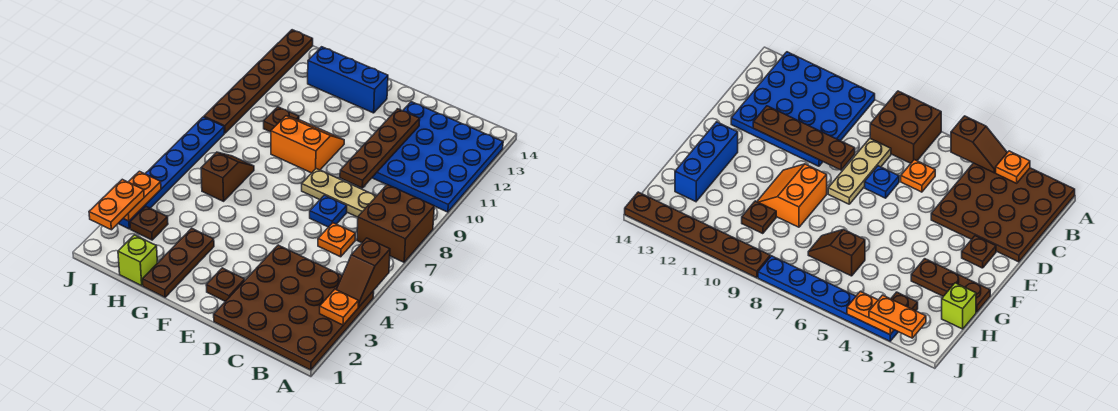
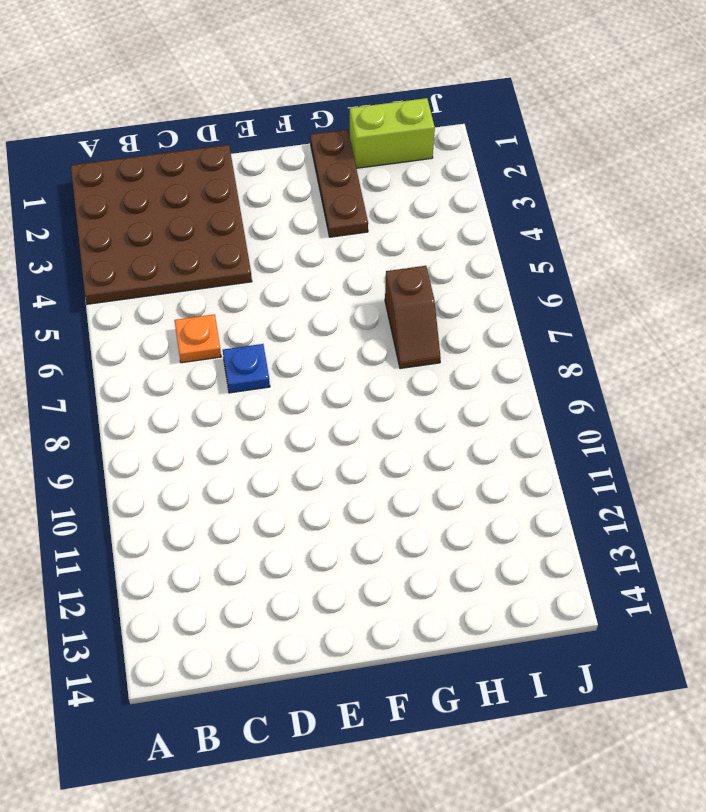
lime 1x2 brick [350,98,435,168] -> lime 1x1 brick [118,235,157,286]
none -> brown 2x2 brick [357,185,434,262]
none -> blue 4x4 plate [372,102,503,212]
none -> tan 1x3 plate [302,169,376,217]

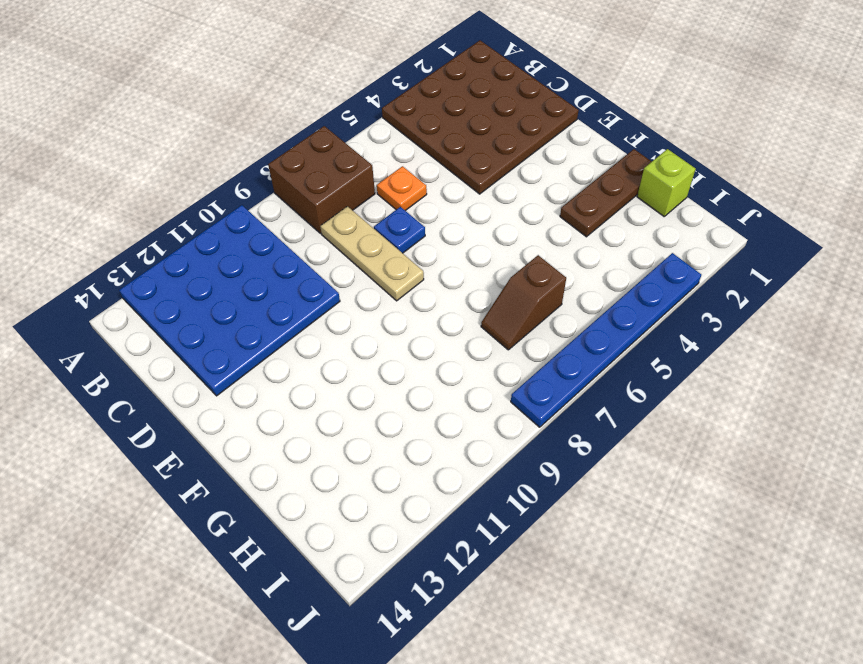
none -> brown 1x1 plate [206,268,245,302]
none -> orange 2x2 slope [271,116,344,173]
none -> blue 1x3 brick [308,47,388,113]

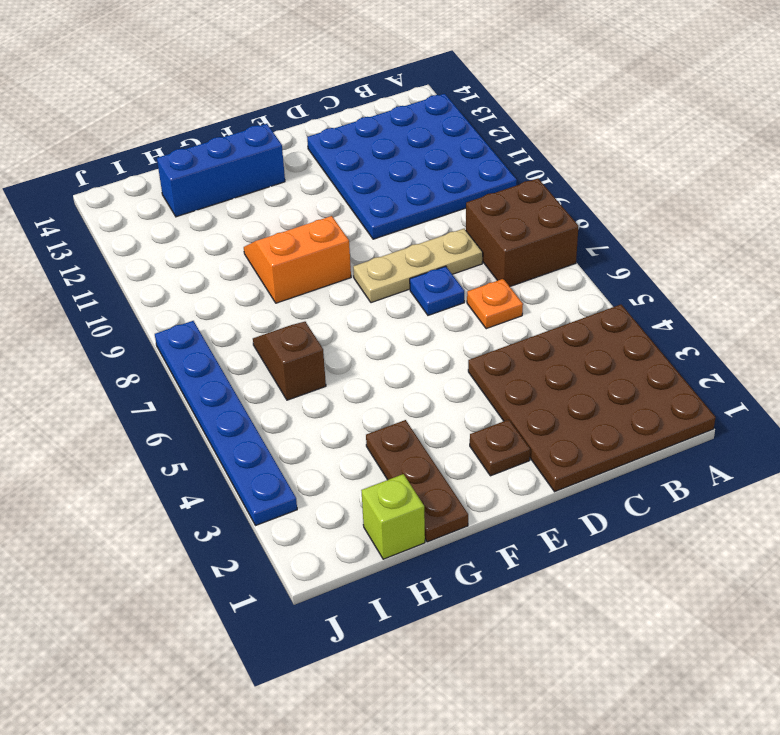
none -> brown 1x1 plate [264,107,299,132]
none -> brown 1x1 plate [130,207,168,240]
none -> brown 1x6 plate [204,30,313,133]

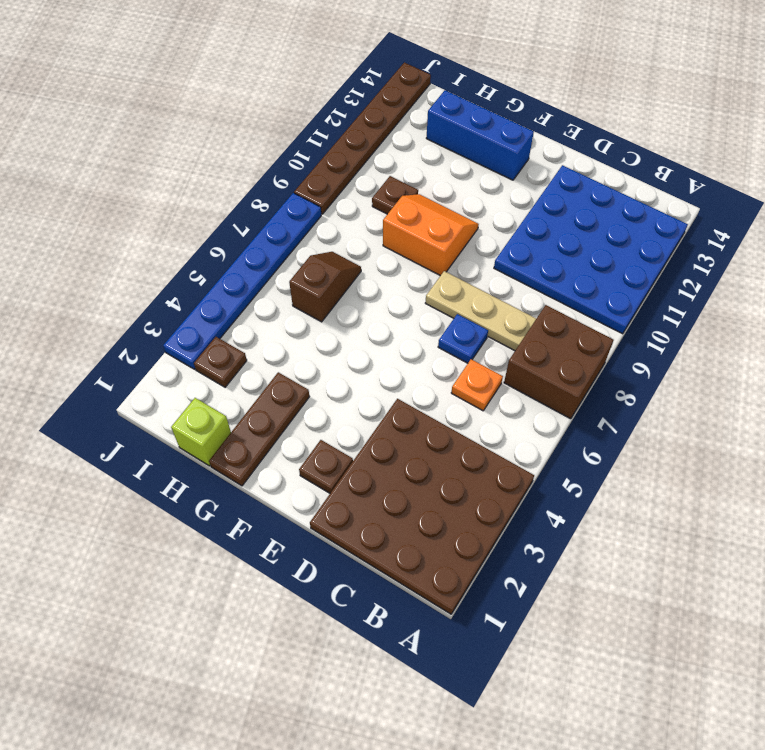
none -> orange 1x1 plate [320,289,358,325]
none -> brown 1x2 slope [336,238,390,307]
none -> brown 1x4 plate [340,109,420,188]

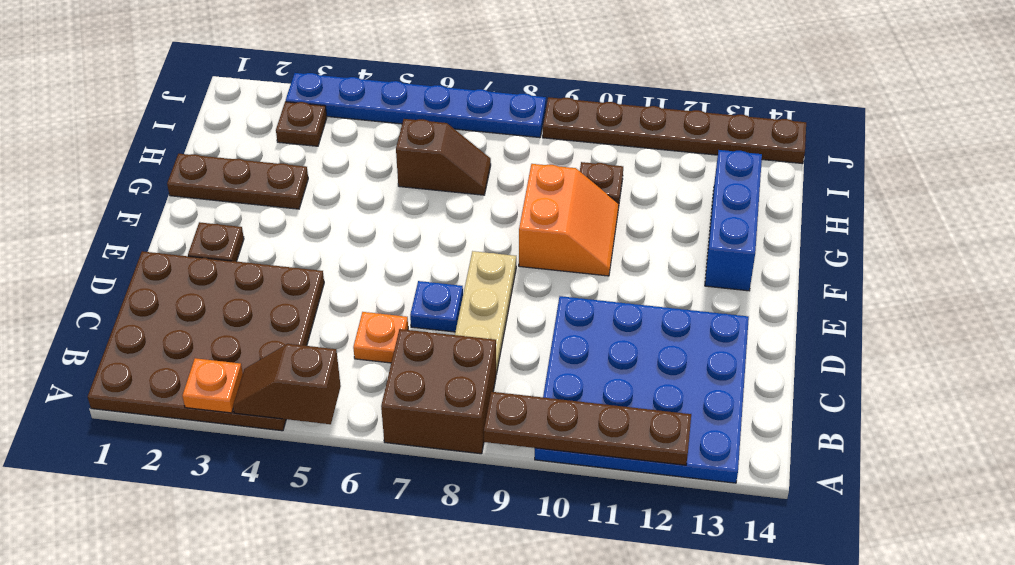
brown 1x4 plate [484,392,691,465] -> brown 1x4 plate moved to [340,109,420,188]
none -> lime 1x1 brick [118,235,157,286]
none -> orange 1x2 plate [123,171,161,221]
none -> orange 1x2 plate [89,179,144,230]

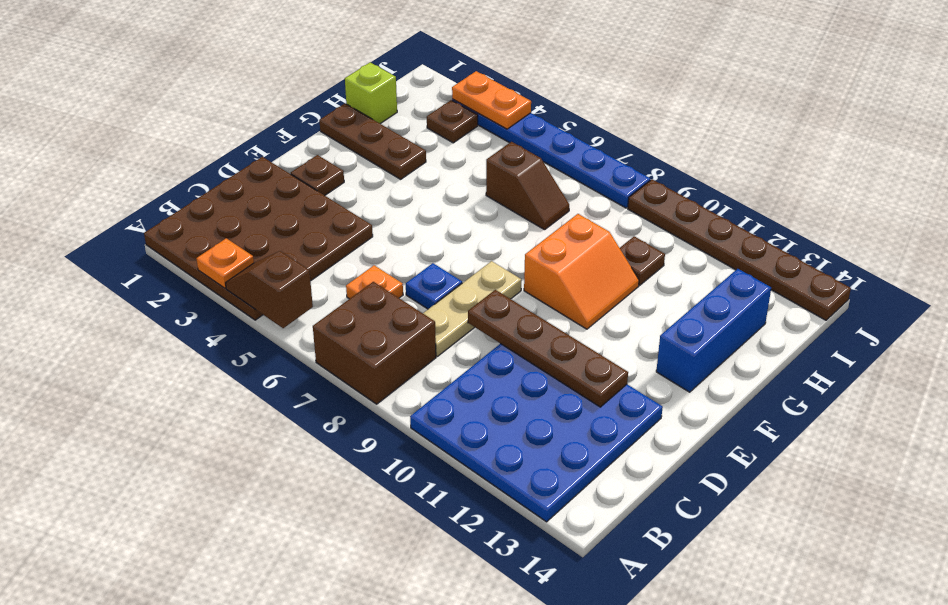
none -> orange 1x2 plate [89,179,144,230]

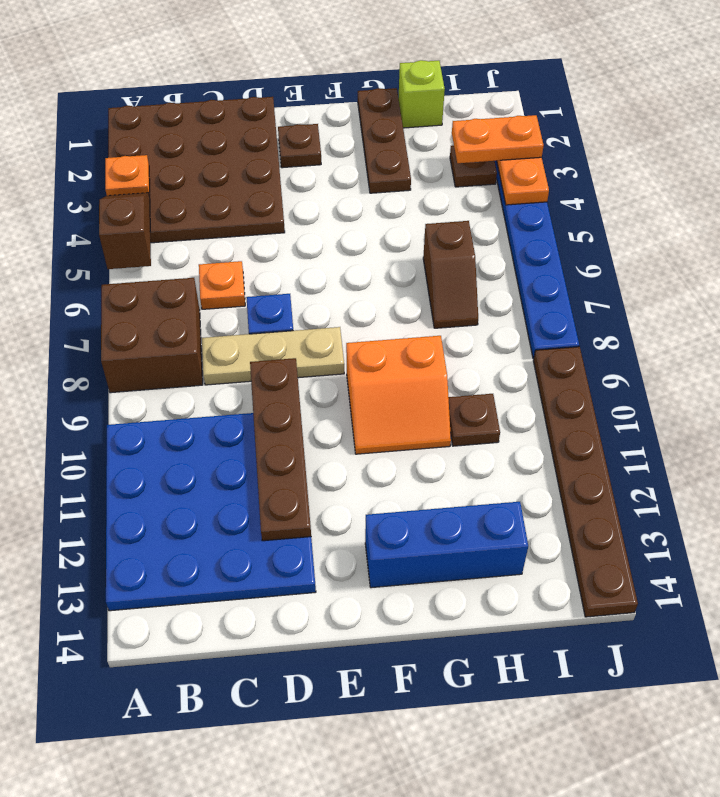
orange 1x2 plate [452,115,544,163] -> orange 1x2 plate turned to [89,179,144,230]

